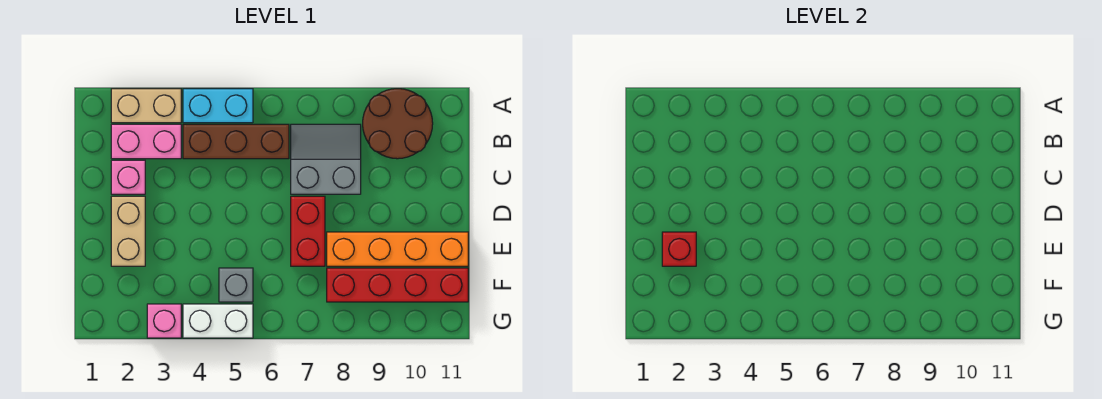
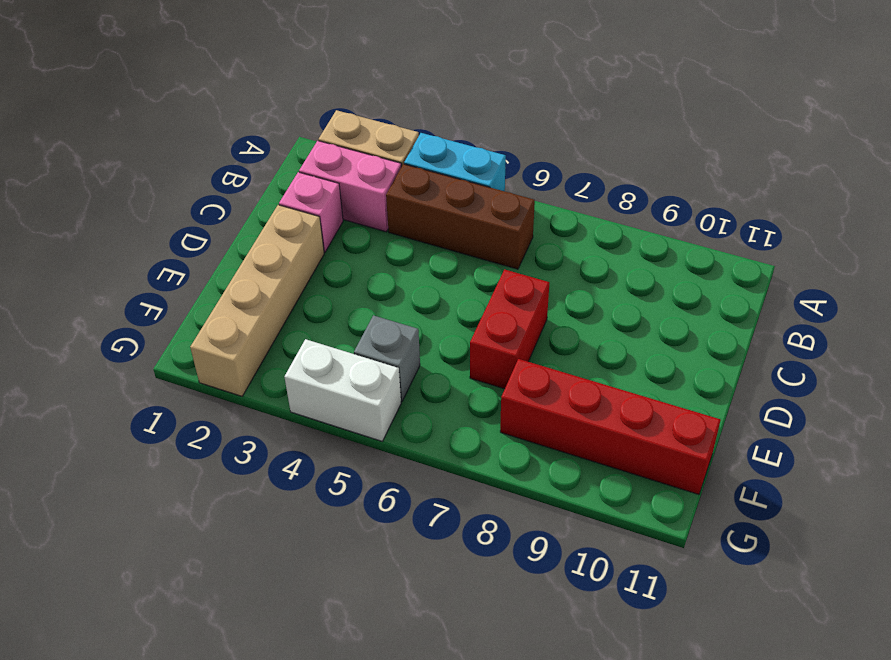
tan 1x4 brick [190,205,324,396] -> tan 1x2 brick [111,196,145,266]
none -> brown 2x2 round brick [363,89,433,159]
none -> grey 2x2 slope [291,124,361,194]
none -> orange 1x4 brick [327,232,468,266]

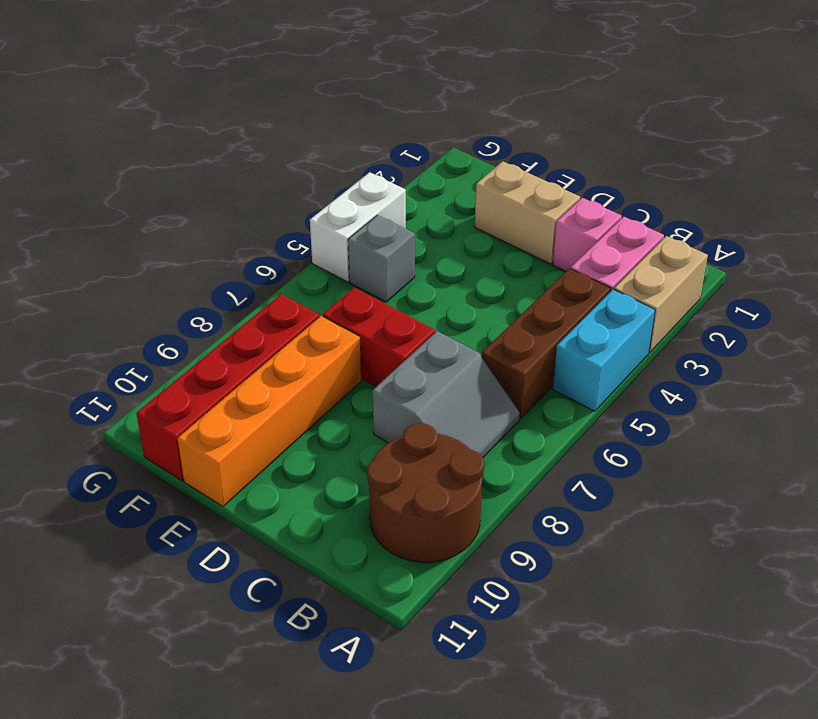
none -> pink 1x1 brick [147,304,181,338]
none -> red 1x1 brick [662,232,696,266]

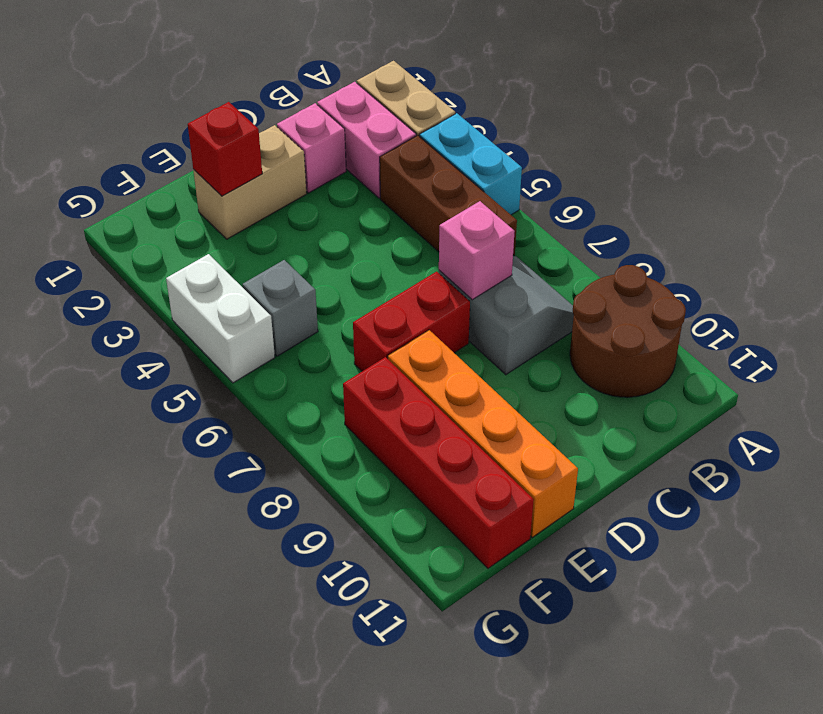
pink 1x1 brick [439,201,515,300] -> pink 1x1 brick moved to [147,304,181,338]

